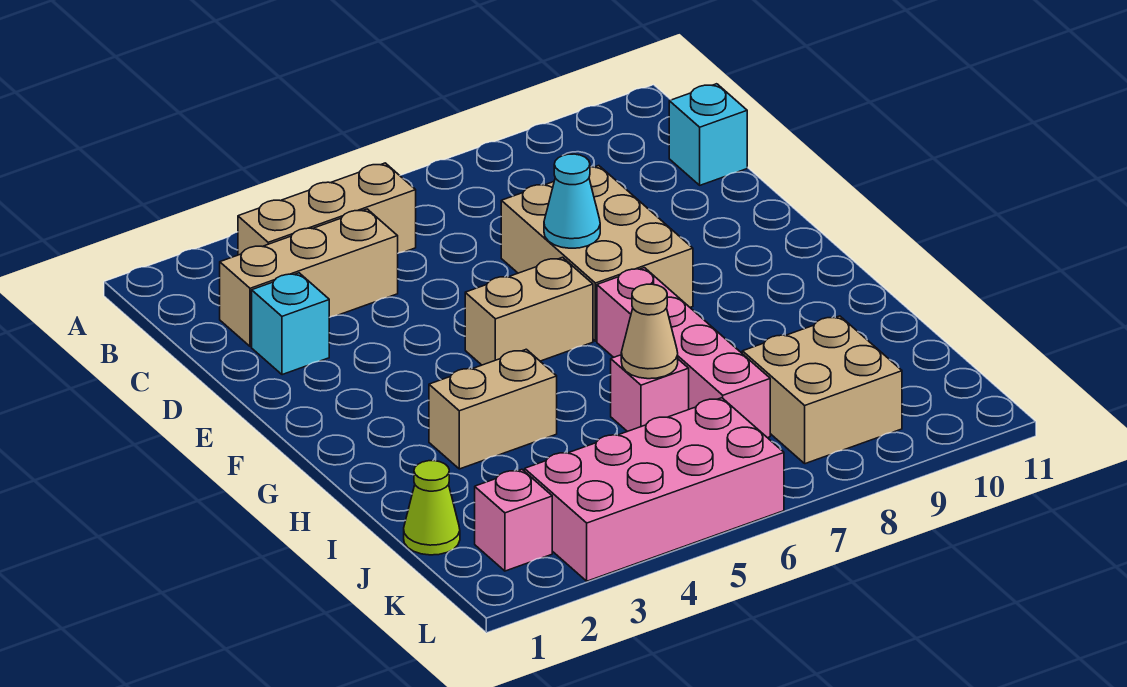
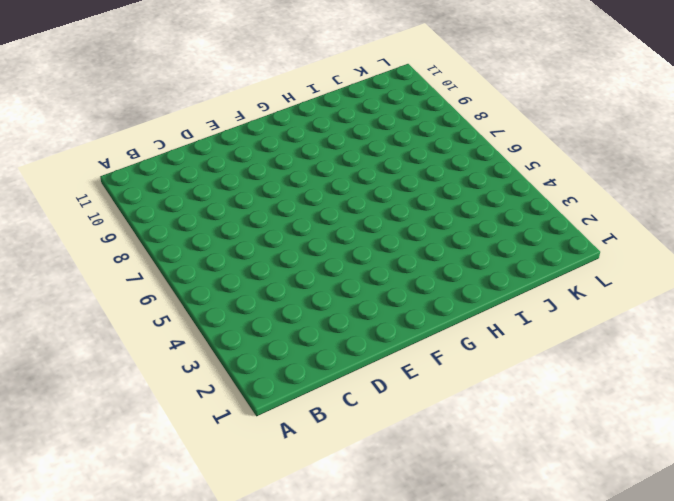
none -> tan 1x3 brick [238,163,416,255]
none -> tan 1x3 brick [220,209,398,347]
none -> cyan 1x1 brick [669,84,747,185]

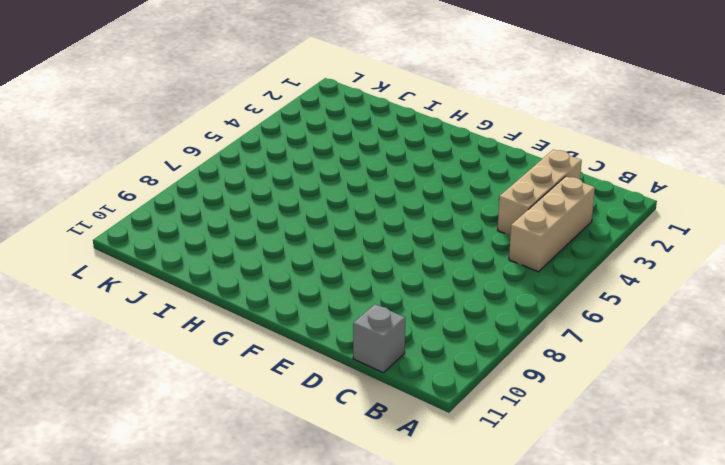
grey 1x1 brick [353,304,405,373] -> cyan 1x1 brick [669,84,747,185]
none -> cyan 1x1 brick [252,273,329,375]
none -> tan 2x3 brick [501,166,693,341]
none -> tan 1x2 brick [465,257,593,365]

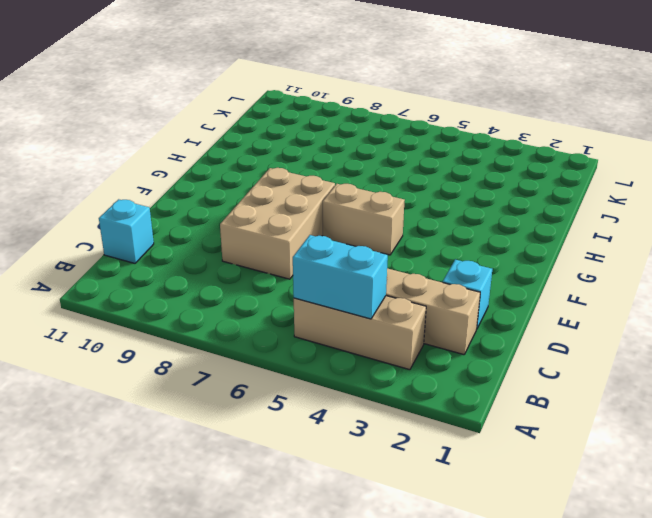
cyan 1x2 brick [293,235,388,319] -> none
none -> pink 1x4 brick [597,268,770,438]
none -> tan 1x2 brick [429,349,557,469]
none -> pink 1x1 brick [611,355,689,432]

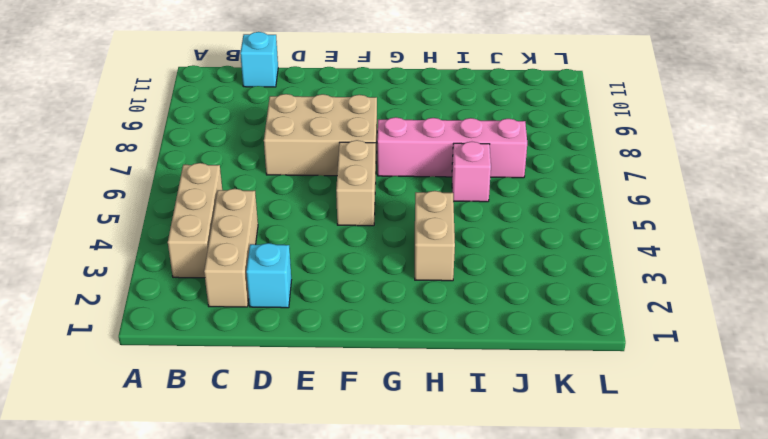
none -> lime 1x1 cone [404,461,460,555]
none -> tan 2x2 brick [742,316,902,464]
none -> pink 1x1 brick [475,469,552,571]

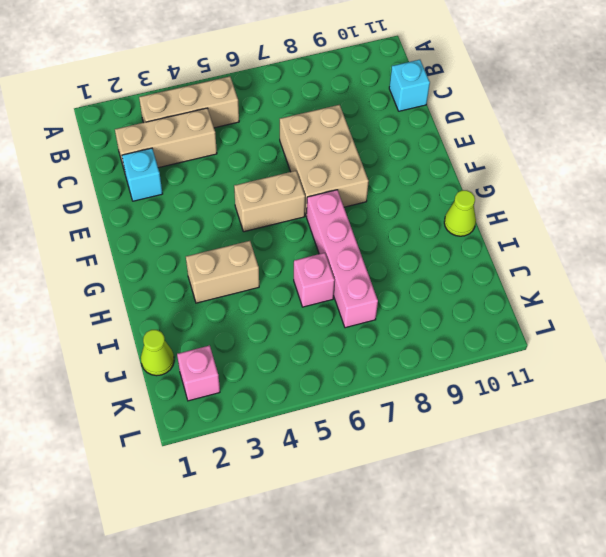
lime 1x1 cone [444,190,476,236] -> none
none -> tan 2x2 brick [742,316,902,464]
none -> pink 2x4 brick [525,398,784,581]
none -> cyan 1x1 cone [544,154,600,248]

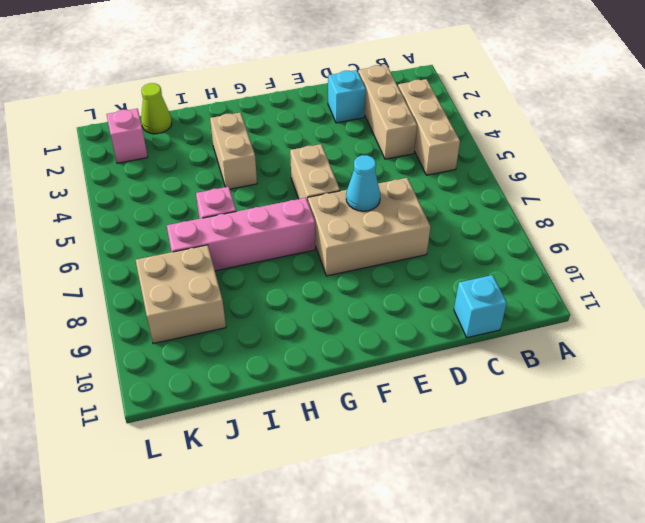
none -> pink 2x4 brick [525,398,784,581]
none -> tan 1x1 cone [621,284,678,379]

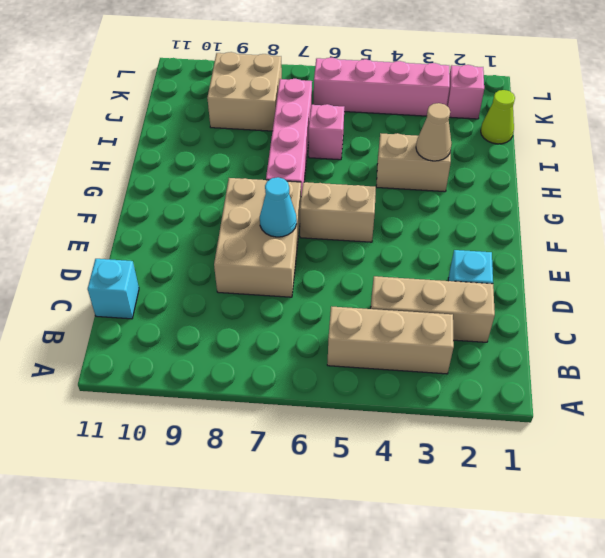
tan 1x1 cone [416,103,452,161] -> tan 1x1 cone moved to [621,284,678,379]
pink 1x4 brick [314,58,450,116] -> pink 2x4 brick [525,398,784,581]

